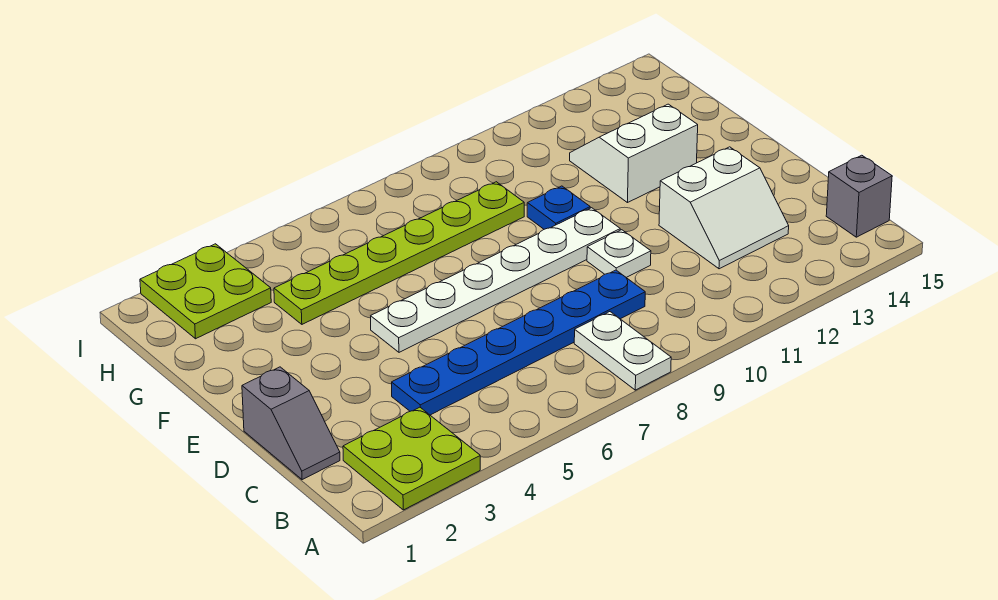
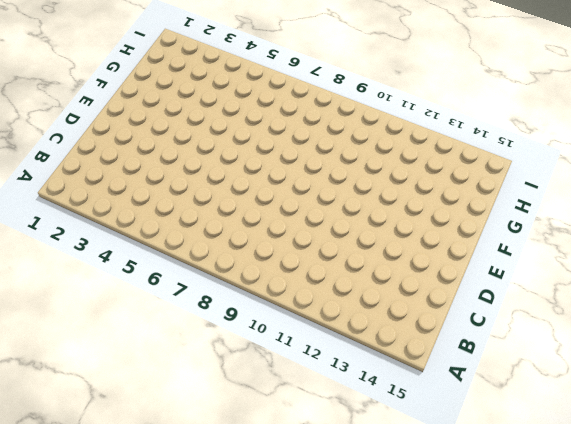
none -> lime 2x2 plate [343,407,480,510]
none -> white 1x2 plate [574,312,671,390]
none -> grey 1x1 brick [826,155,892,237]

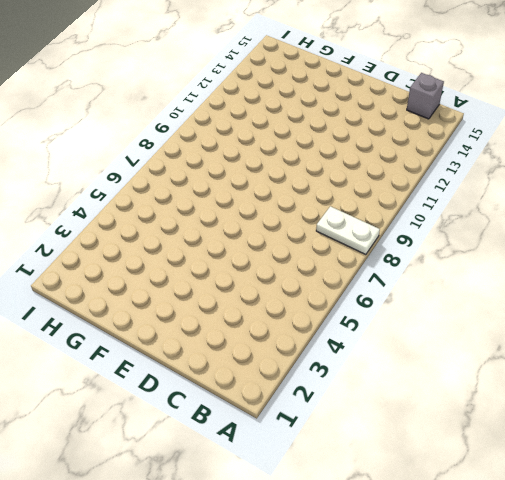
none -> lime 2x2 plate [343,407,480,510]
none -> grey 1x2 slope [242,367,340,480]
none -> blue 1x6 plate [392,270,645,415]

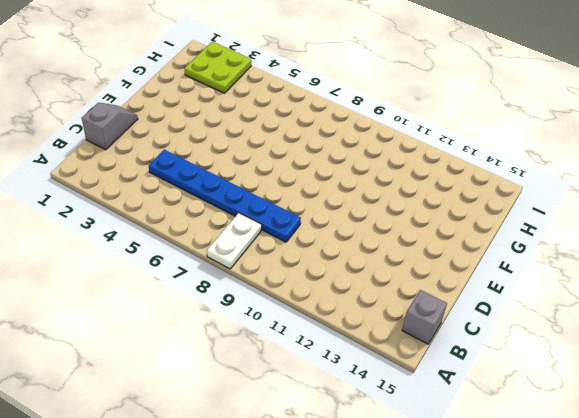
grey 1x2 slope [82,102,138,150] -> grey 1x2 slope turned to [242,367,340,480]
none -> lime 2x2 plate [343,407,480,510]
none -> white 2x2 slope [659,147,789,269]
none -> white 1x1 plate [587,230,651,278]

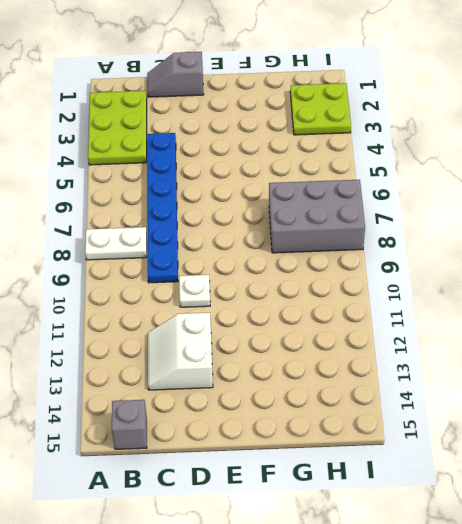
lime 2x3 plate [88,91,147,165] -> lime 2x2 plate [343,407,480,510]
grey 2x3 brick [269,180,365,253] -> lime 1x6 plate [274,182,524,324]
none -> white 1x6 plate [371,208,620,352]
none -> blue 1x1 plate [527,186,590,229]
none -> white 2x2 slope [570,104,698,203]

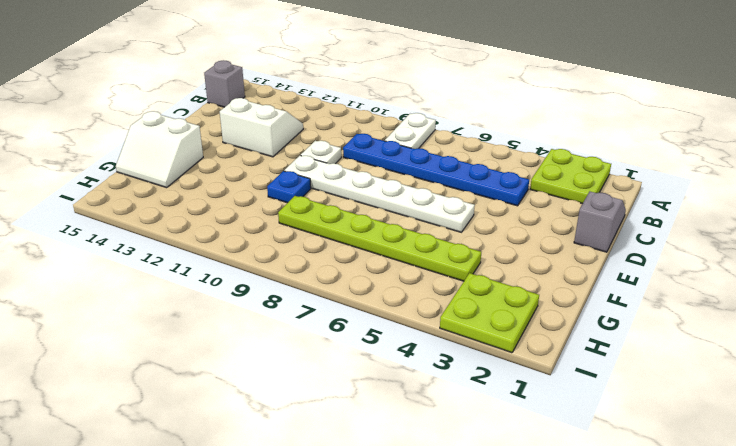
white 2x2 slope [116,111,203,188] -> white 2x2 slope moved to [570,104,698,203]

